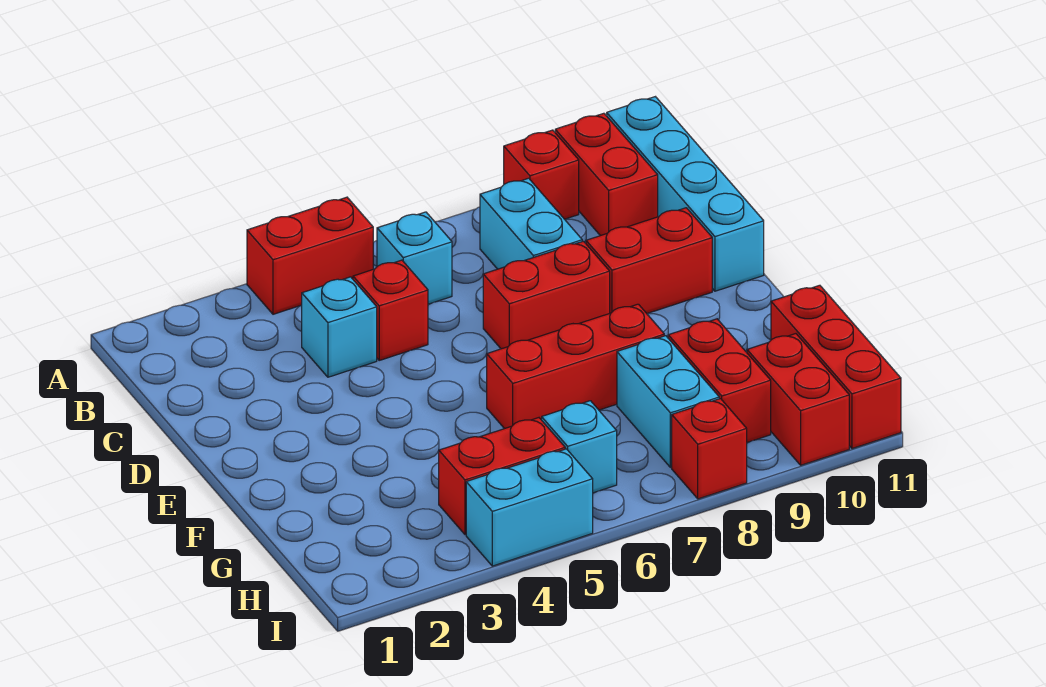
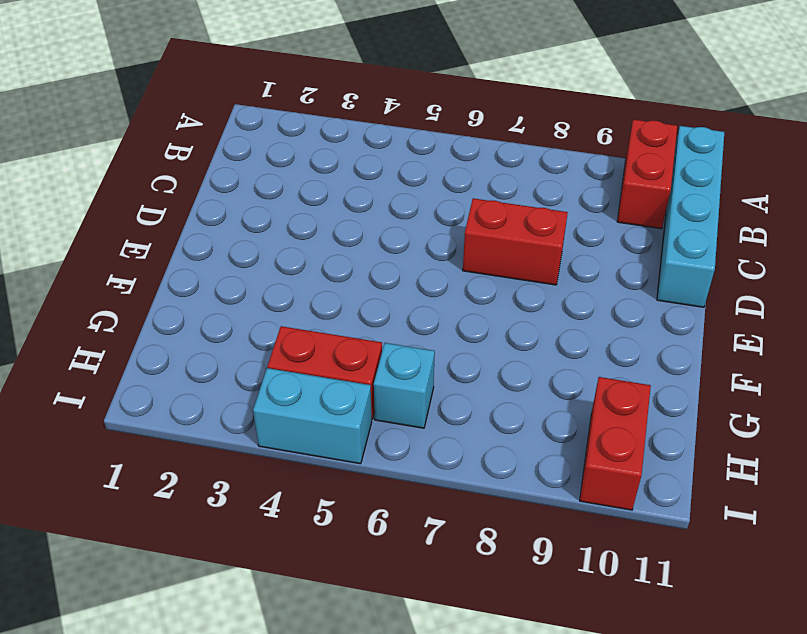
none -> red 1x2 brick [247,197,373,314]
none -> red 1x1 brick [504,130,579,219]
none -> cyan 1x1 brick [377,212,452,304]

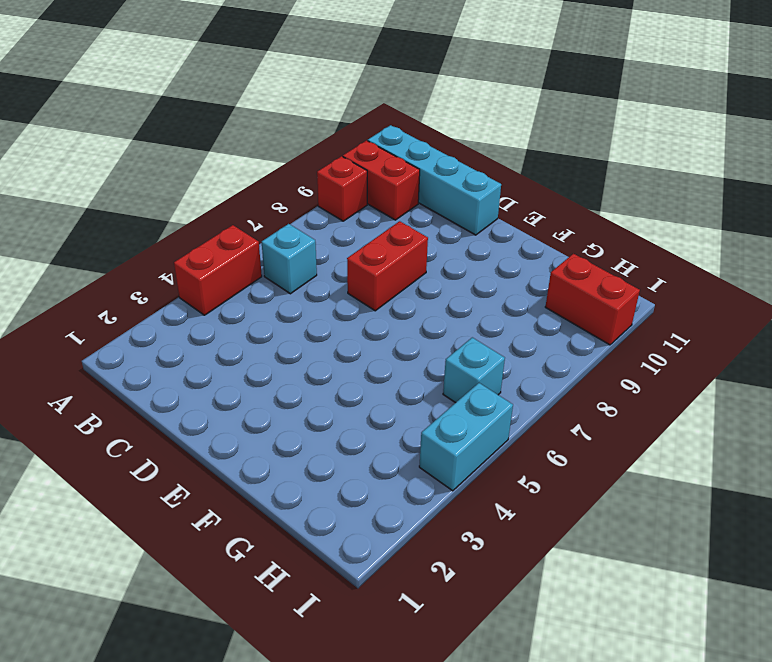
none -> cyan 1x2 brick [480,178,582,269]
none -> cyan 1x1 brick [302,277,377,377]
none -> red 1x1 brick [353,260,428,360]

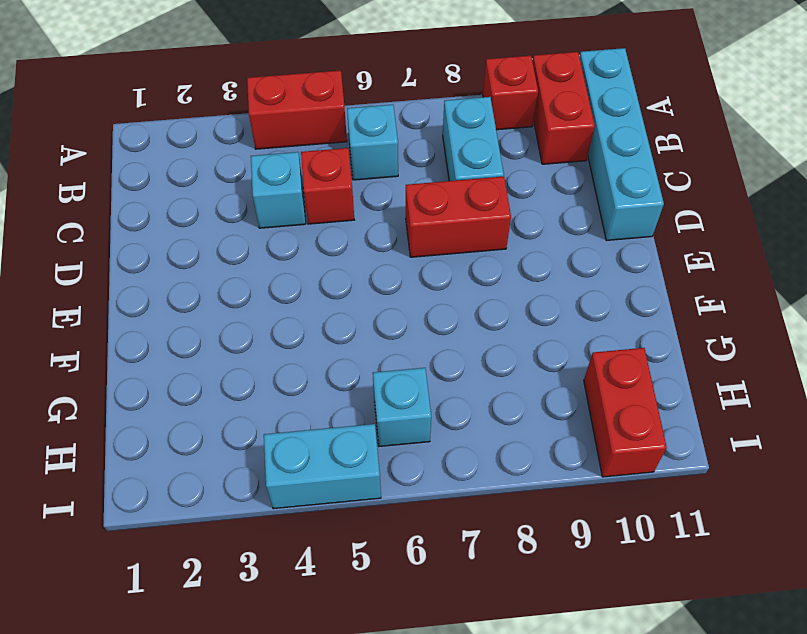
none -> red 1x2 brick [586,208,712,313]
none -> red 1x3 brick [487,304,664,429]
none -> cyan 1x2 brick [617,336,719,467]

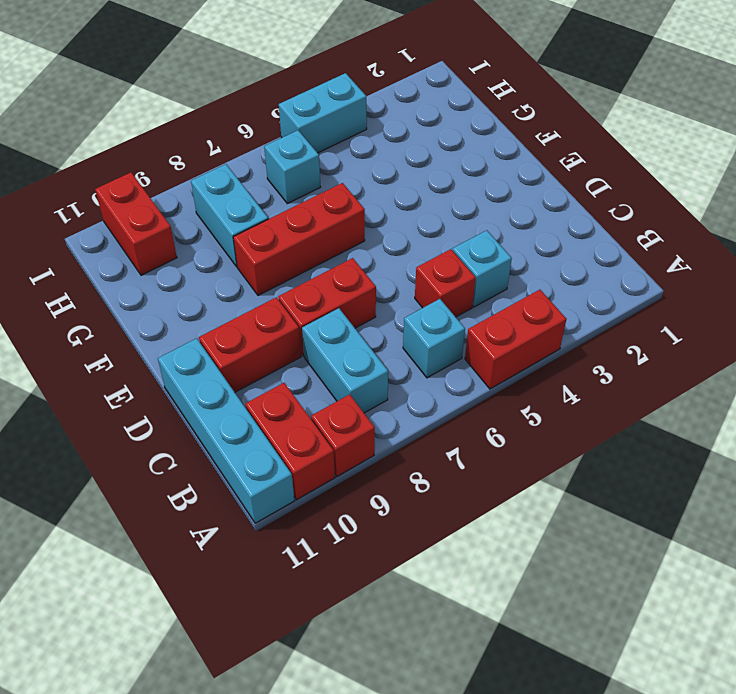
none -> red 1x2 brick [668,319,771,442]
none -> red 1x3 brick [771,285,901,449]
none -> red 1x2 brick [439,418,565,535]

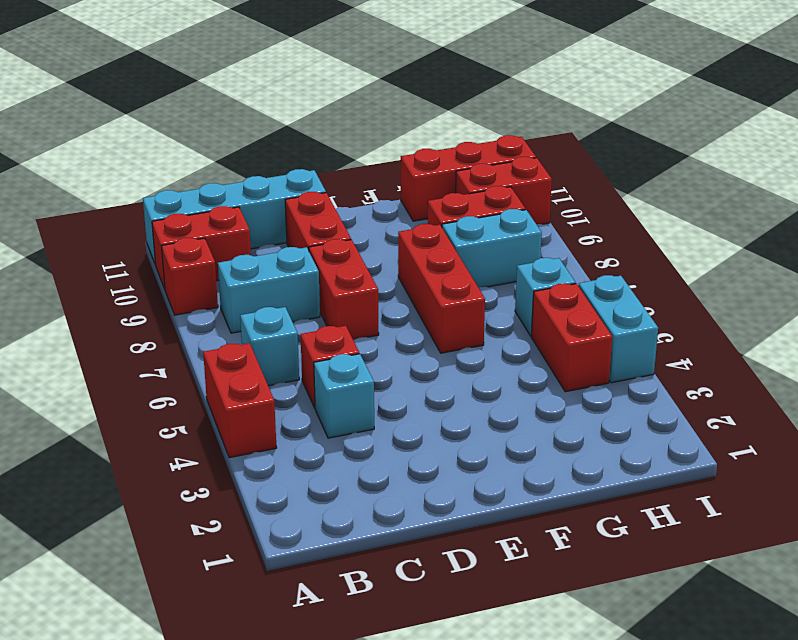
none -> red 1x1 brick [672,399,747,499]

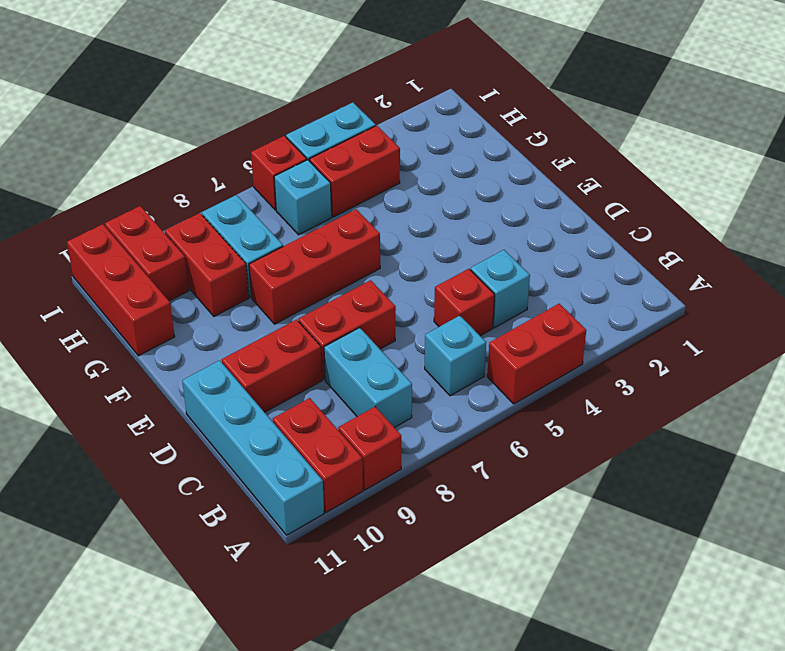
red 1x1 brick [251,136,307,210] -> red 1x1 brick moved to [672,399,747,499]

